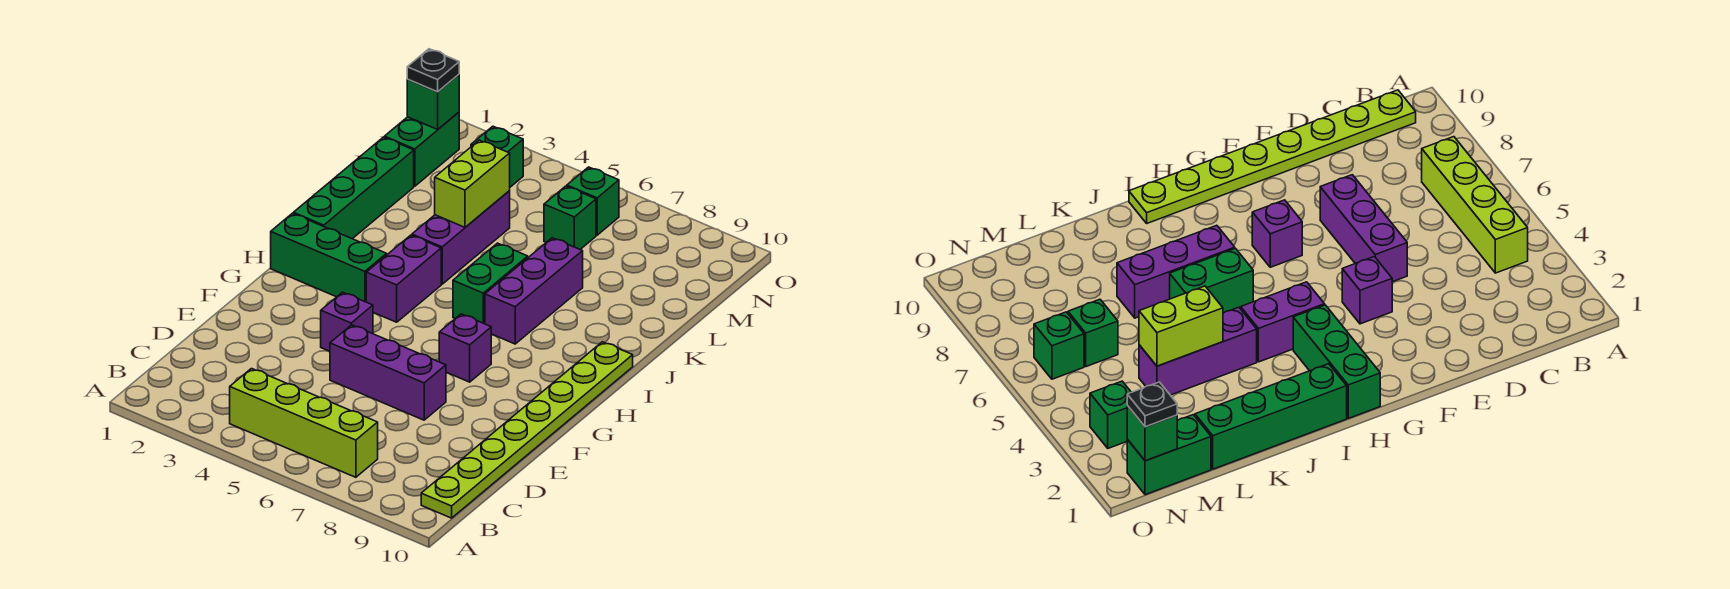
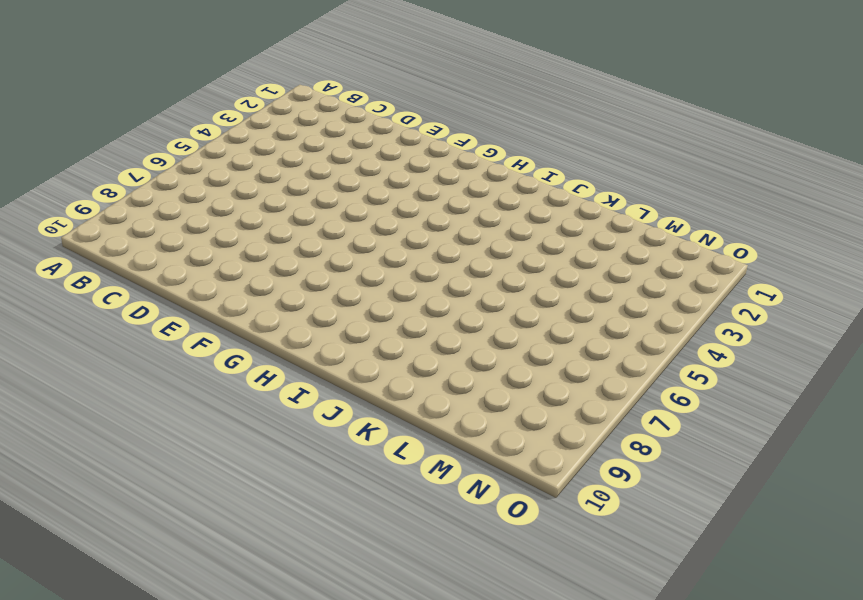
none -> lime 1x4 brick [230,369,378,477]
none -> lime 1x8 plate [421,342,633,518]
none -> purple 1x3 brick [330,325,446,420]

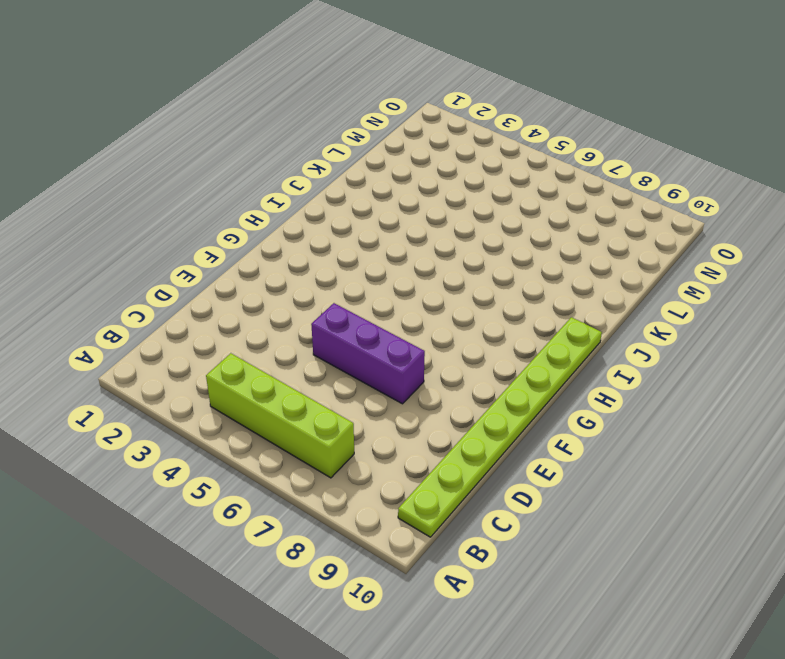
none -> purple 1x1 brick [321,292,373,351]
none -> purple 1x1 brick [439,314,491,382]
none -> green 1x3 brick [271,213,387,302]

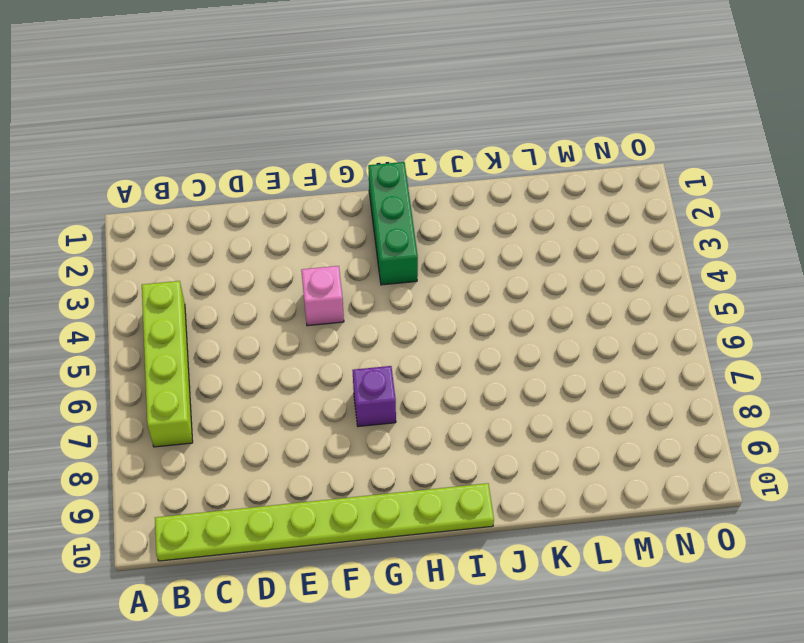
pink 1x1 brick [301,266,344,326] -> purple 1x1 brick [321,292,373,351]
none -> purple 1x3 brick [330,325,446,420]
none -> purple 1x2 brick [366,235,441,322]
none -> green 1x4 brick [293,137,414,239]

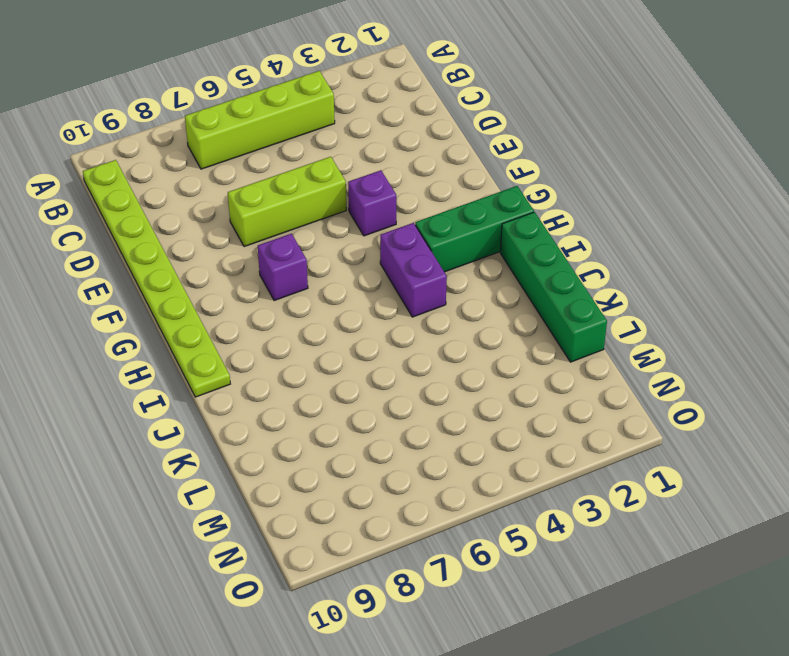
lime 1x3 brick [228,157,346,247] -> purple 1x3 brick [330,325,446,420]
none -> green 1x2 brick [453,243,528,324]
none -> purple 1x3 brick [485,238,583,344]
none -> purple 1x3 brick [412,191,510,284]

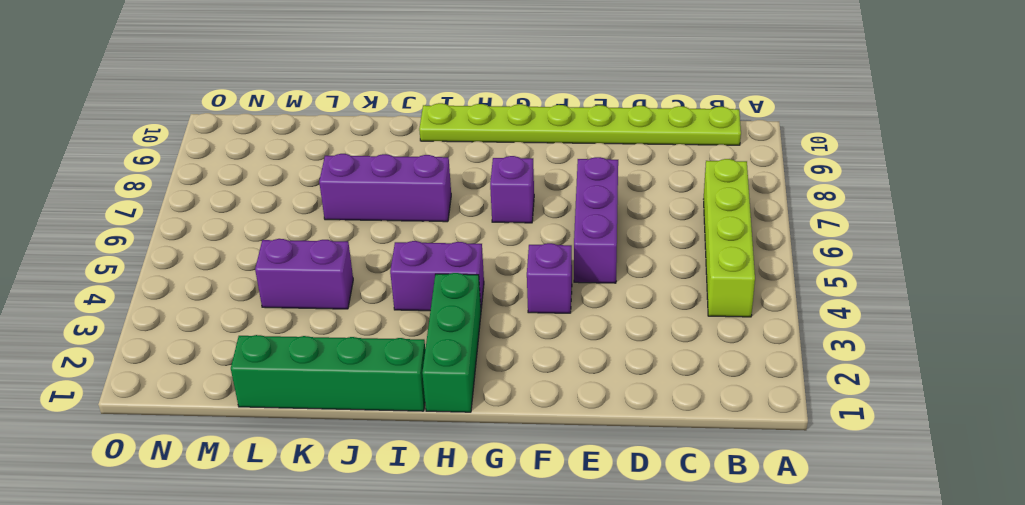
purple 1x2 brick [255,239,353,309] -> purple 1x3 brick [412,191,510,284]
none -> green 1x2 brick [453,243,528,324]
none -> green 1x2 brick [385,112,459,186]
none -> green 1x1 brick [544,186,596,249]

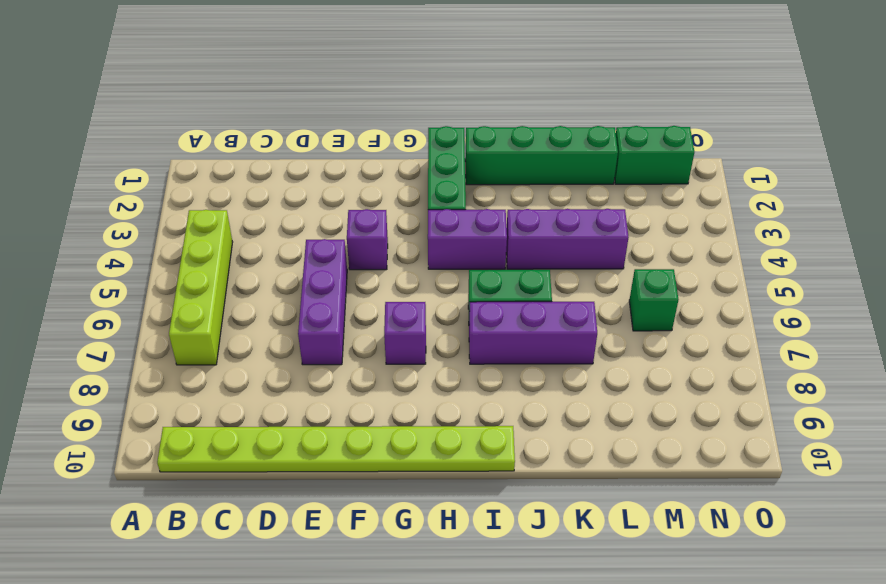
none -> green 1x1 brick [471,126,523,187]
none -> green 1x1 brick [567,167,619,235]
none -> lime 1x2 brick [435,140,510,227]

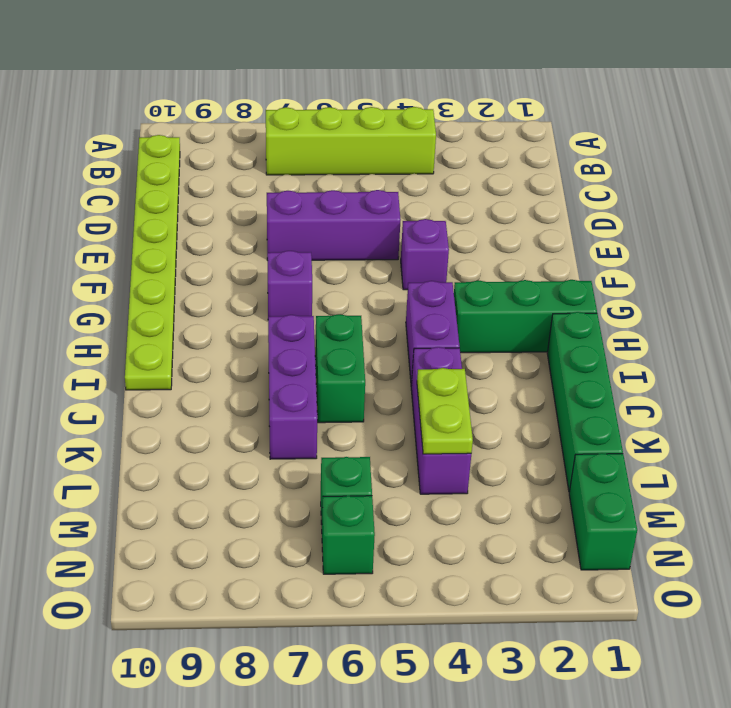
lime 1x2 plate [417,368,473,454] -> lime 1x2 brick [435,140,510,227]
none -> green 1x1 brick [471,126,523,187]
none -> green 1x1 brick [407,75,459,129]
none -> black 1x1 plate [407,49,459,92]

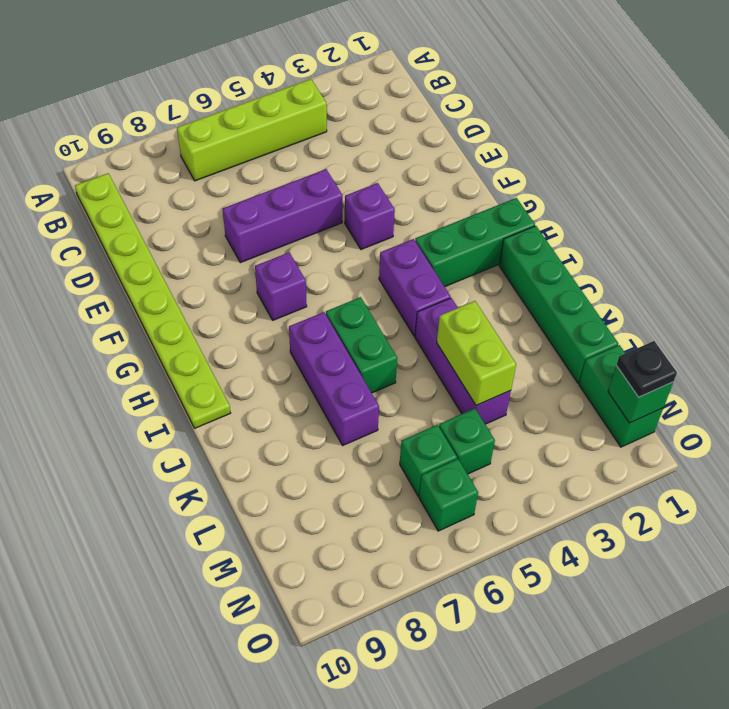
green 1x1 brick [439,408,495,474] -> green 1x1 brick moved to [471,126,523,187]

